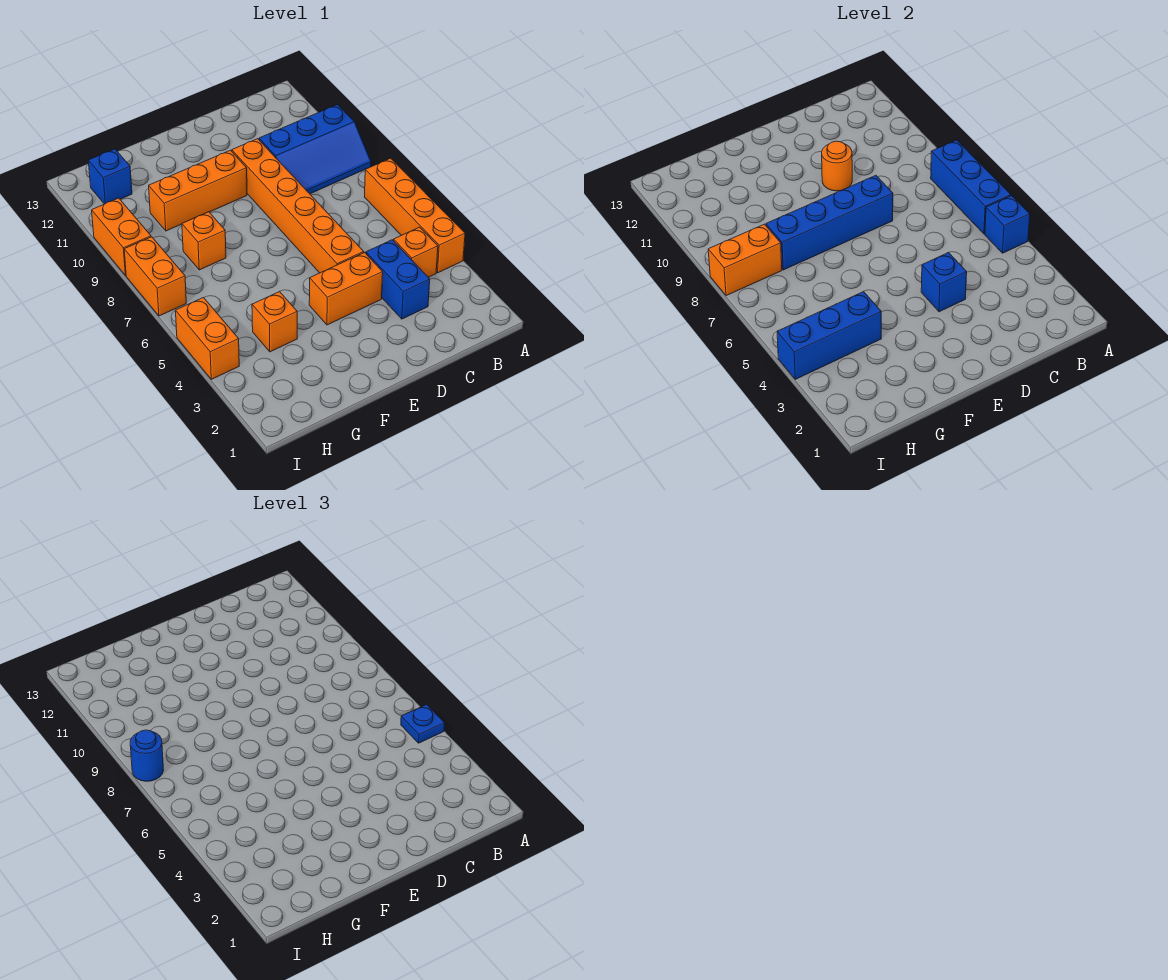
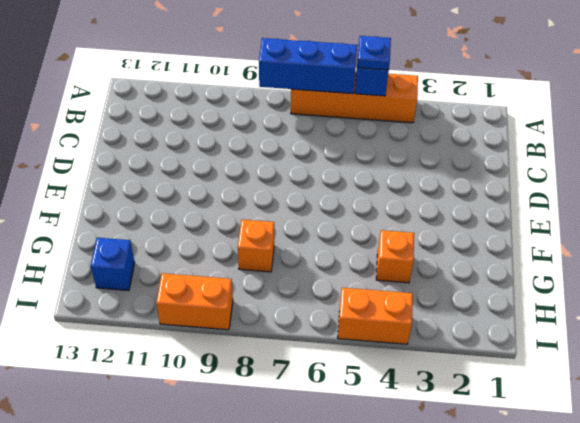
none -> blue 2x3 slope [259,105,371,194]
none -> orange 1x1 brick [394,227,438,277]
none -> blue 1x2 brick [366,240,430,319]

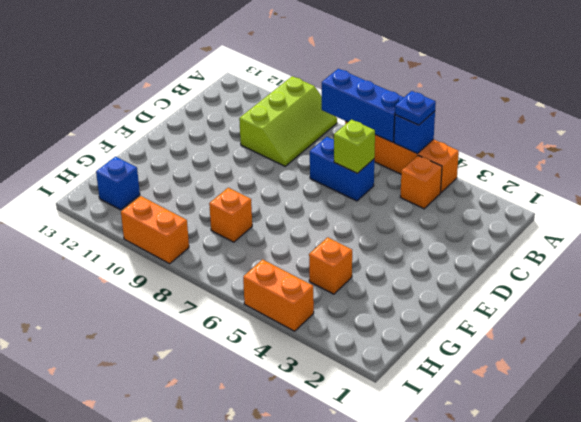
lime 2x3 slope [239,76,337,166] -> blue 2x3 slope [259,105,371,194]
blue 1x2 brick [310,137,374,201] -> blue 1x2 brick moved to [366,240,430,319]
lime 1x1 brick [334,120,375,173] -> none
none -> orange 1x2 brick [309,252,383,325]
none -> orange 1x6 brick [232,139,364,273]
none -> orange 1x3 brick [149,150,247,231]

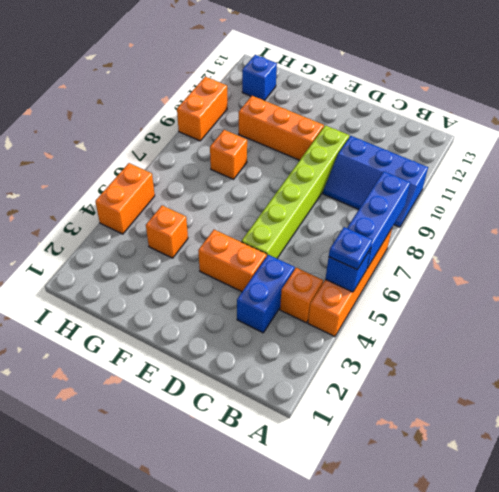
lime 1x6 brick [241,125,349,258] -> orange 1x6 brick [232,139,364,273]
none -> orange 1x2 brick [124,237,186,316]
none -> blue 1x1 brick [921,252,967,312]
none -> blue 1x4 brick [766,176,893,270]

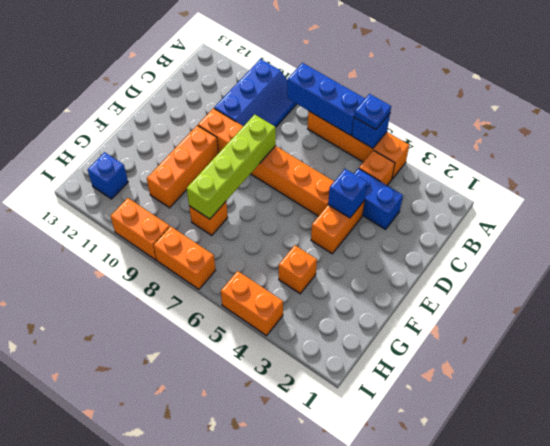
lime 1x4 brick [187,114,276,219] -> blue 1x4 brick [766,176,893,270]
none -> orange 1x1 round brick [822,141,852,191]
none -> blue 1x3 brick [777,292,881,379]
none -> orange 1x2 brick [708,224,782,296]

